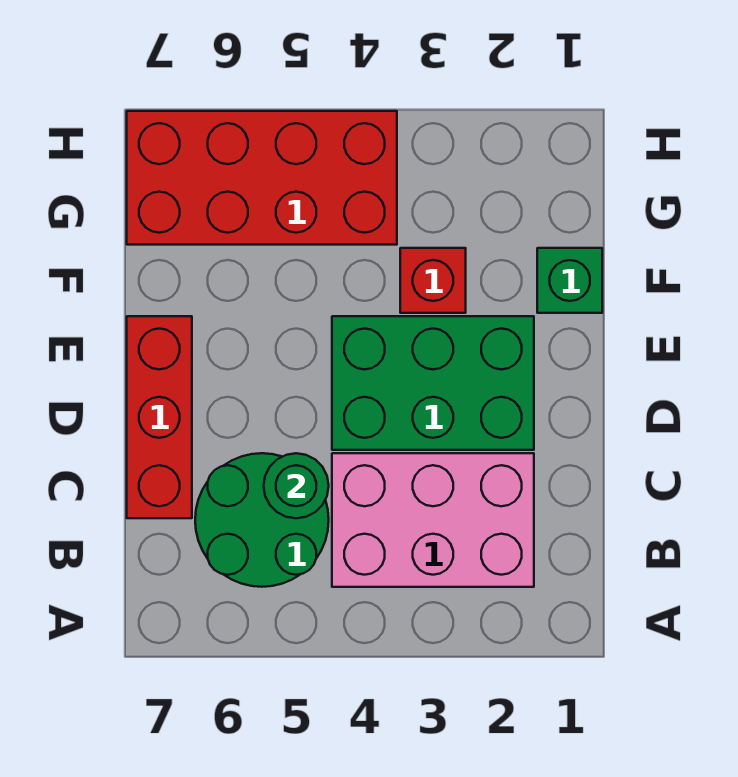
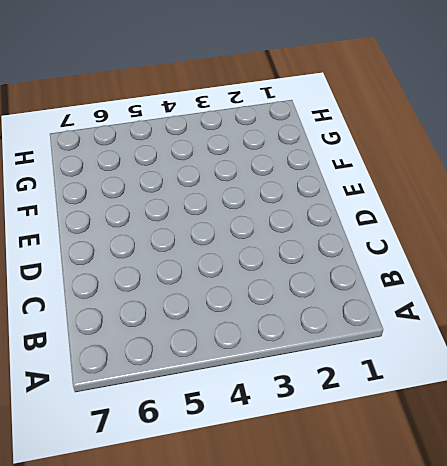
none -> pink 2x3 brick [332,453,534,587]
none -> green 2x2 round brick [195,453,329,587]

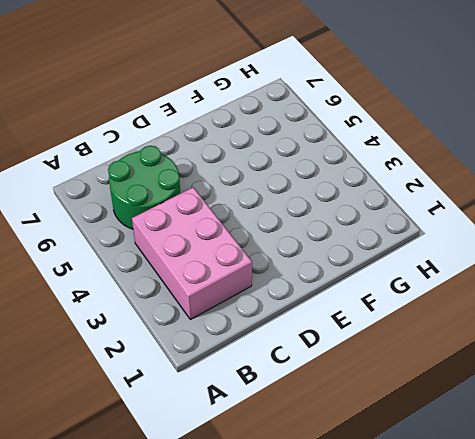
none -> red 1x3 brick [127,316,192,518]
none -> green 2x3 brick [332,316,534,450]

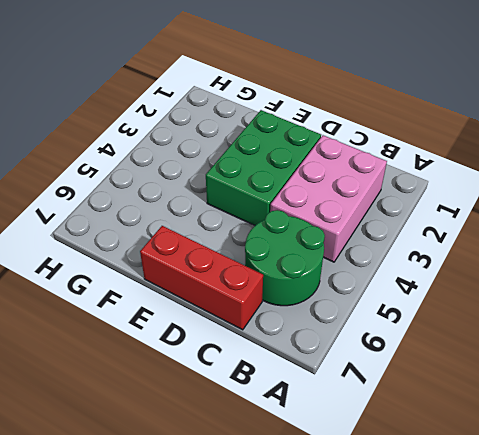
none -> green 1x1 brick [537,248,602,313]
none -> red 1x1 brick [400,248,466,313]

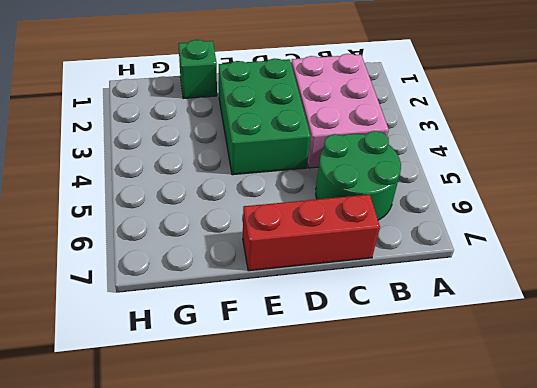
none -> red 1x1 brick [400,248,466,313]
none -> red 2x4 brick [127,111,397,245]

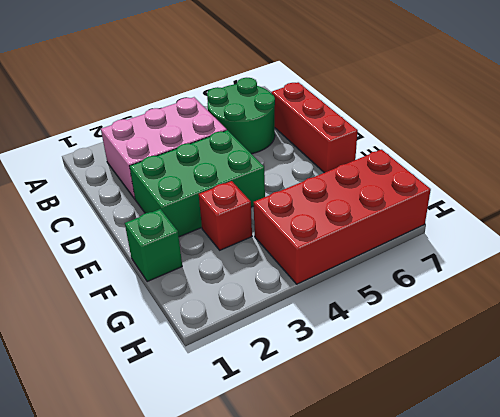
none -> green 1x1 round brick [264,453,329,518]

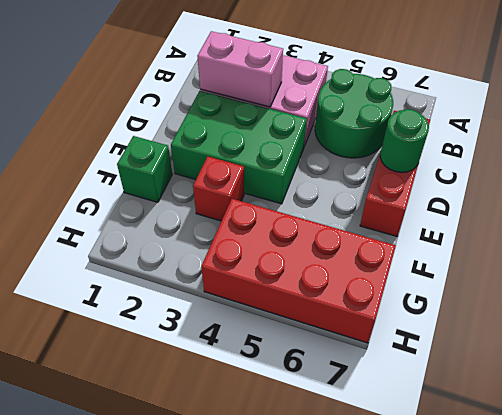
pink 1x2 brick [197,31,283,107] -> none
green 1x1 round brick [380,109,429,173] -> green 1x1 round brick moved to [264,453,329,518]

